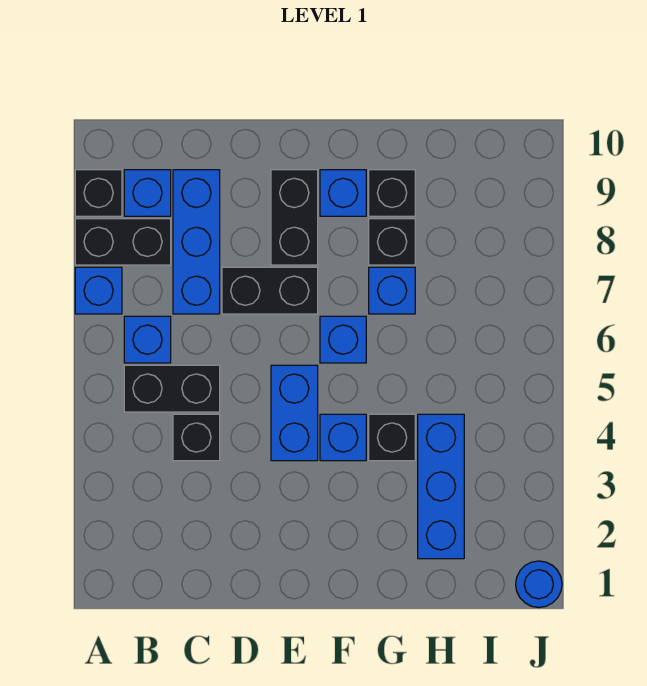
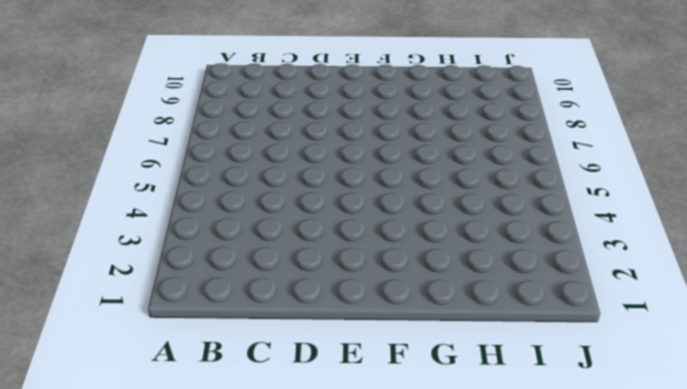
none -> blue 1x1 brick [75,267,122,314]
none -> black 1x2 brick [75,219,171,265]
none -> black 1x1 brick [75,170,122,216]

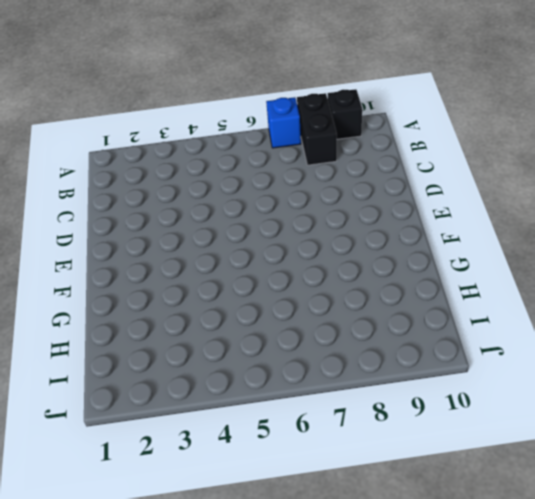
none -> black 1x2 brick [124,365,220,412]
none -> blue 1x1 brick [124,316,171,363]
none -> blue 1x1 brick [124,170,171,216]

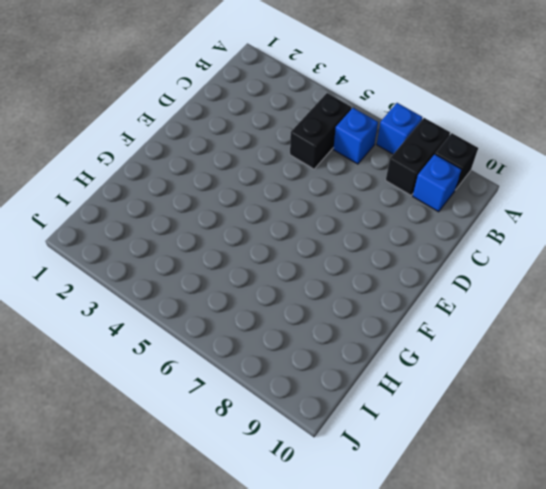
none -> black 1x1 brick [173,414,220,461]
none -> blue 1x3 brick [173,170,220,314]
none -> black 1x2 brick [222,267,318,314]

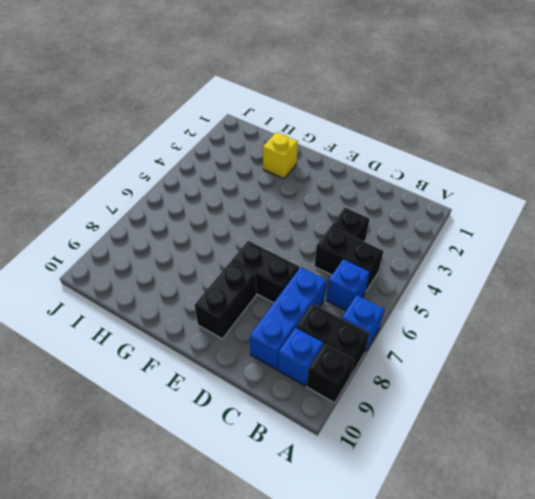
yellow 1x1 brick [263,132,298,179] -> none
none -> blue 1x2 brick [271,365,318,461]
none -> blue 1x1 brick [320,414,366,461]
none -> blue 1x1 brick [320,316,366,363]

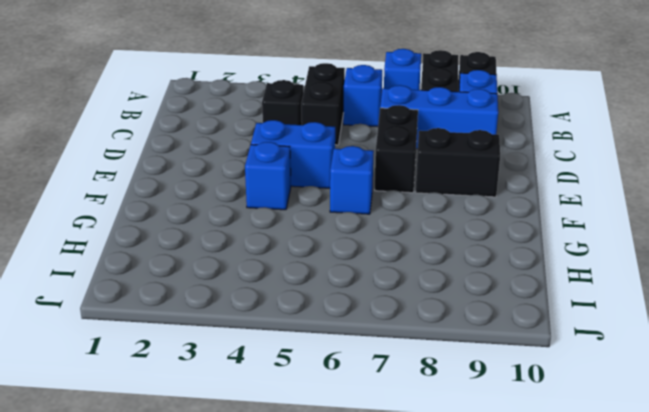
none -> blue 1x1 brick [320,170,366,216]
none -> black 1x1 brick [369,414,415,461]
none -> blue 1x1 brick [369,267,415,314]

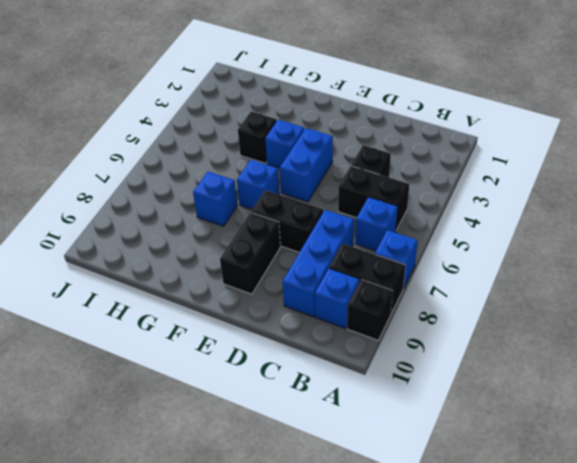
none -> blue 1x1 brick [320,170,366,216]
none -> black 1x1 brick [369,219,415,265]
none -> black 1x1 brick [369,170,415,216]

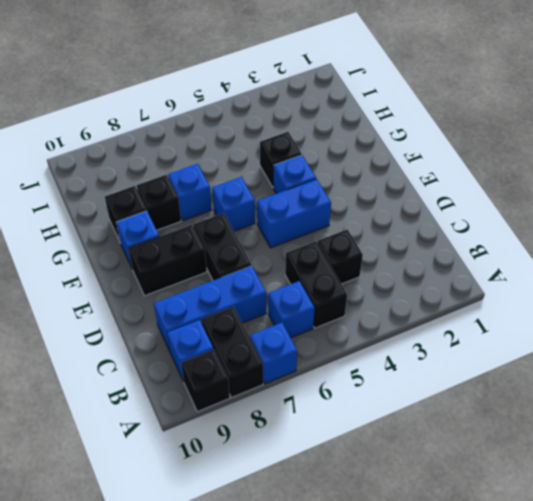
none -> blue 1x3 brick [418,414,464,559]
none -> blue 1x1 round brick [516,561,562,608]

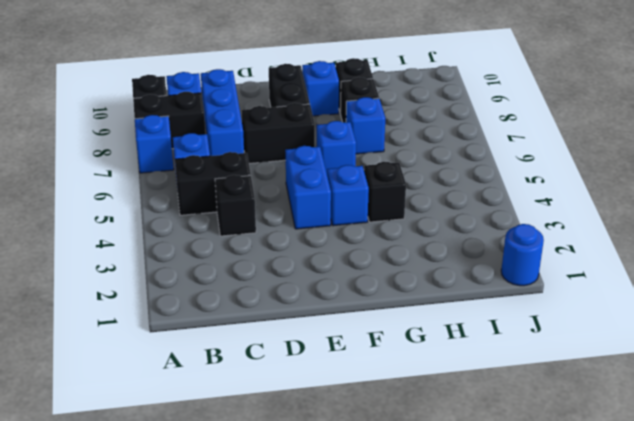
none -> blue 1x3 brick [418,414,464,559]

